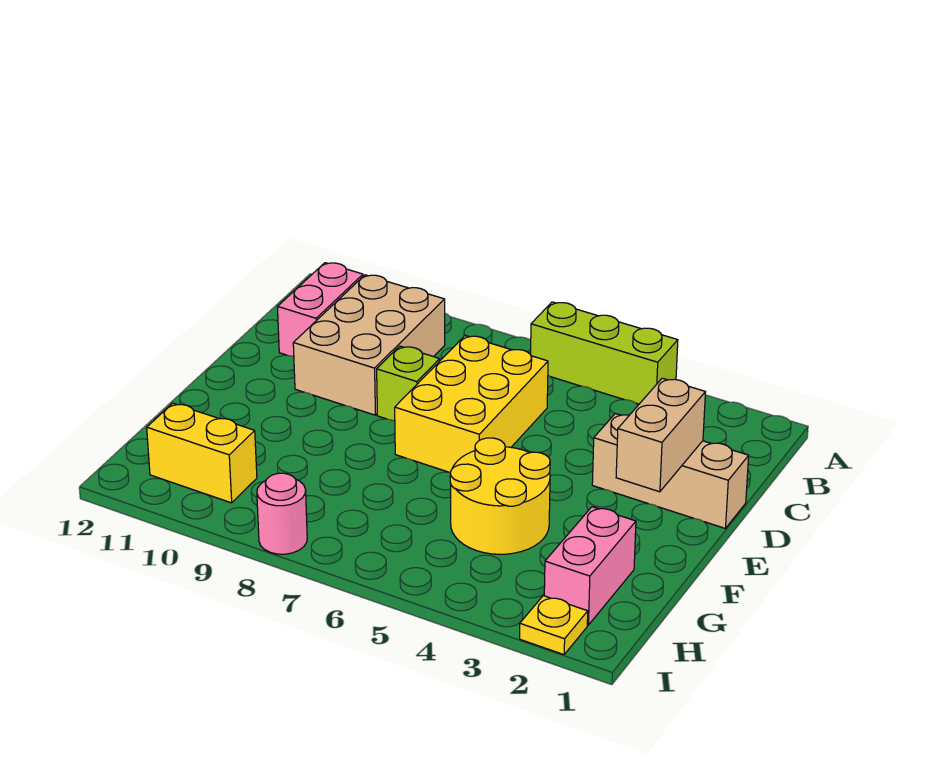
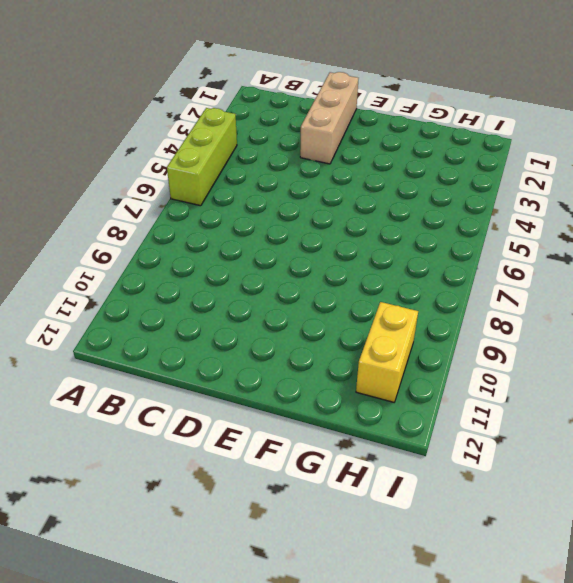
none -> tan 2x3 brick [293,275,445,415]
none -> pink 1x2 brick [278,263,363,357]
none -> yellow 2x3 brick [395,336,548,473]

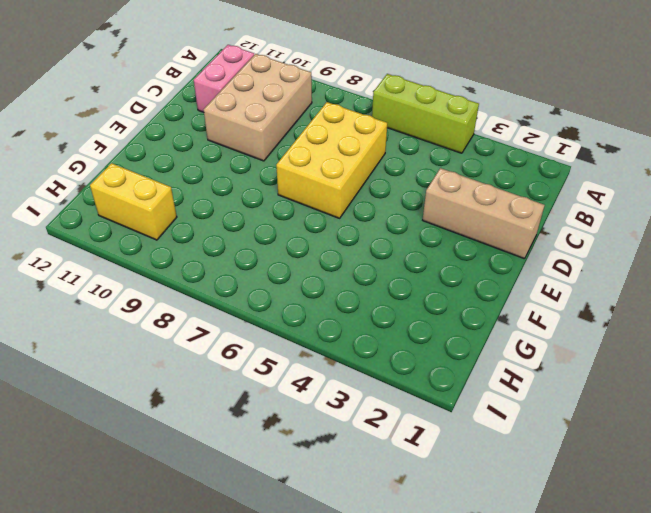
none -> lime 1x1 brick [377,346,440,421]
none -> yellow 2x2 round brick [450,438,550,554]
none -> pink 1x2 brick [544,507,636,625]

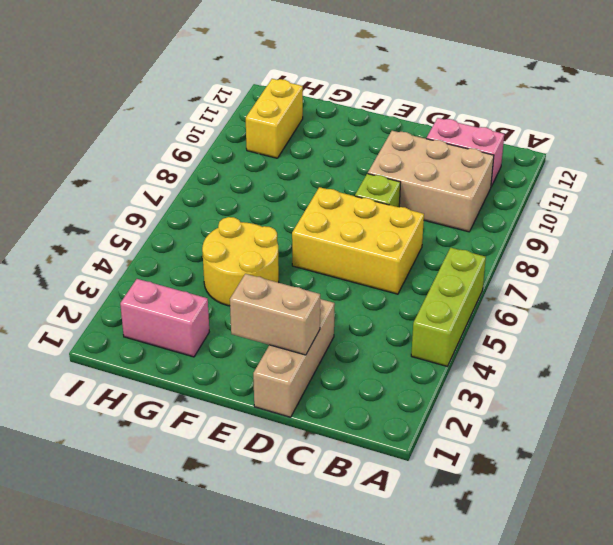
none -> yellow 1x1 plate [520,596,588,655]
none -> pink 1x1 round brick [257,473,307,554]

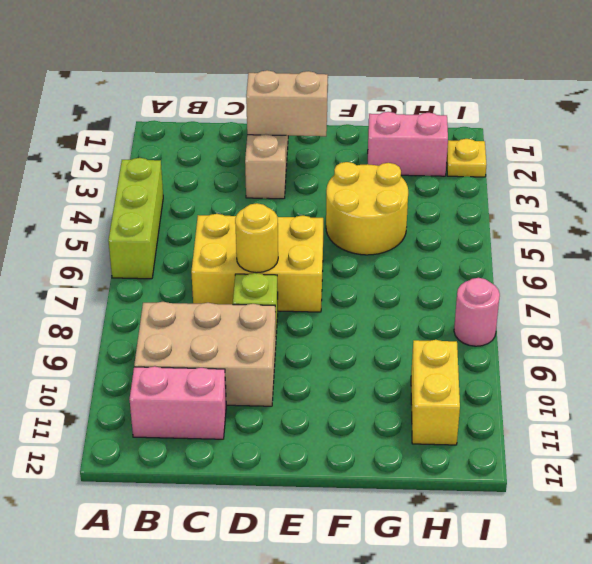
yellow 1x1 round brick [235,203,278,273] -> none

